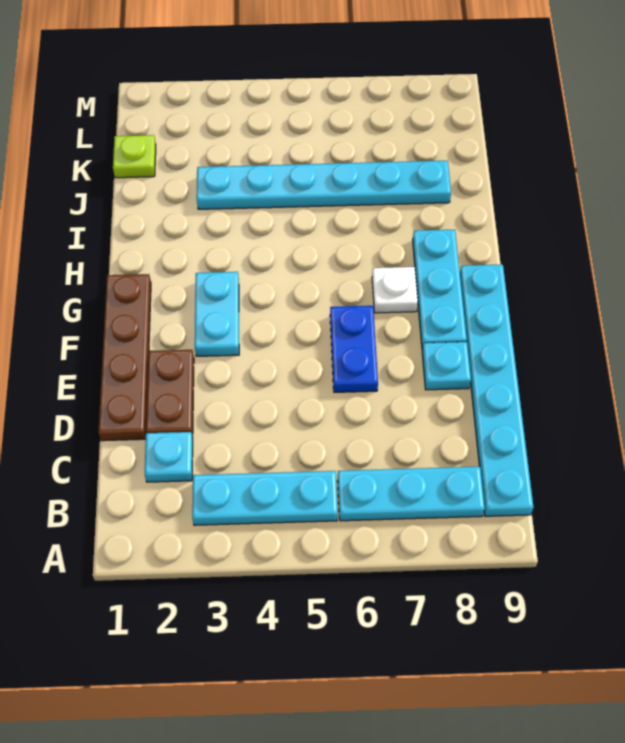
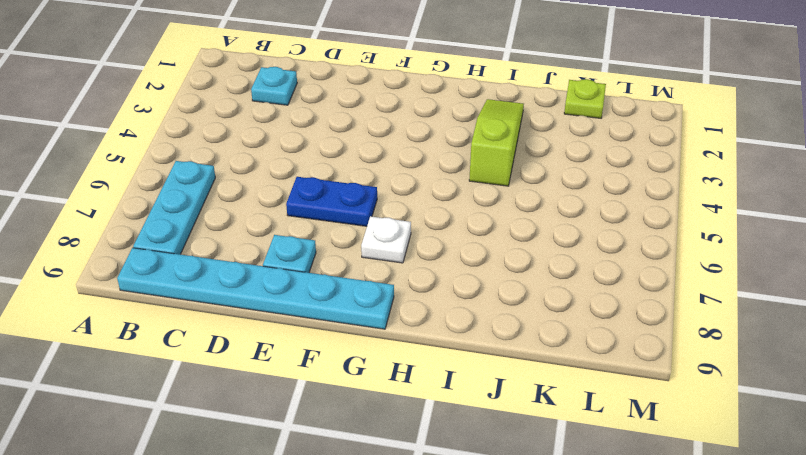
lime 1x3 slope [469,99,524,186] -> none
none -> cyan 1x3 plate [192,471,338,525]
none -> brown 1x4 plate [98,274,151,441]
none -> brown 1x2 plate [146,350,194,438]

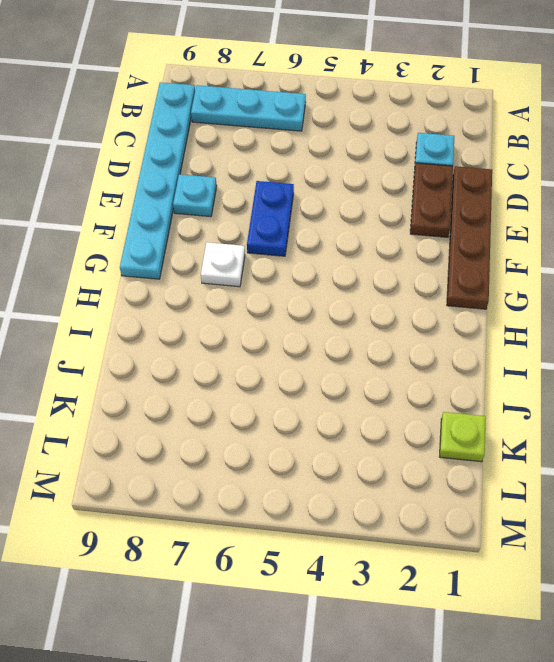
none -> cyan 1x3 plate [192,471,338,525]
none -> cyan 1x2 plate [195,272,239,356]
none -> cyan 1x3 plate [413,230,467,350]

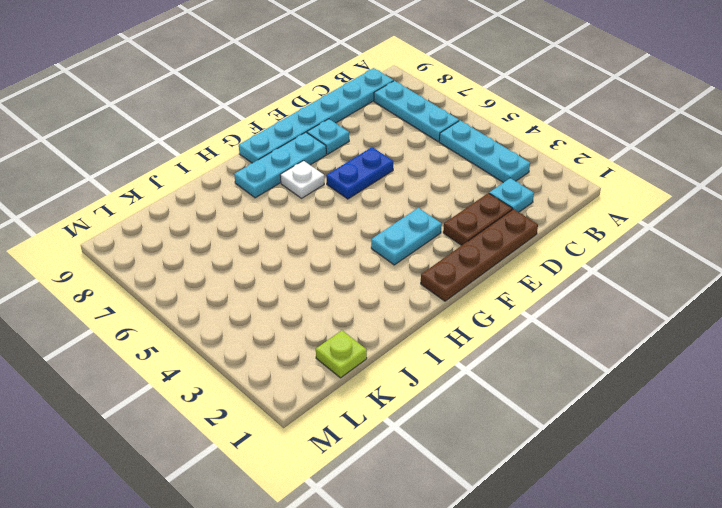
none -> cyan 1x6 plate [197,161,451,209]

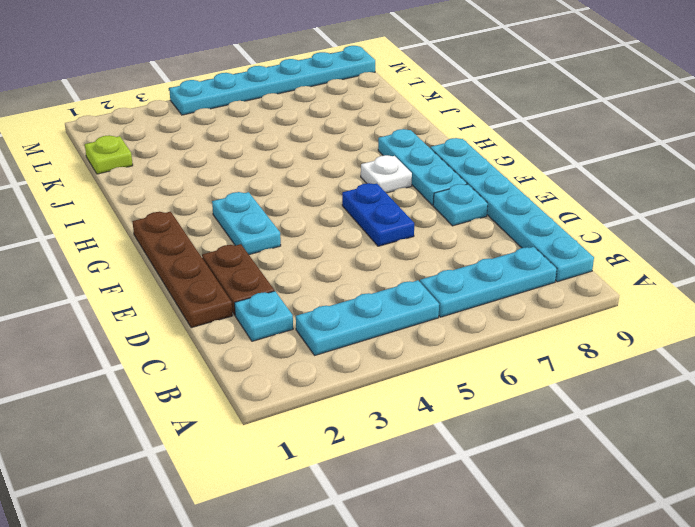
cyan 1x6 plate [169,46,375,115] -> cyan 1x6 plate moved to [197,161,451,209]

